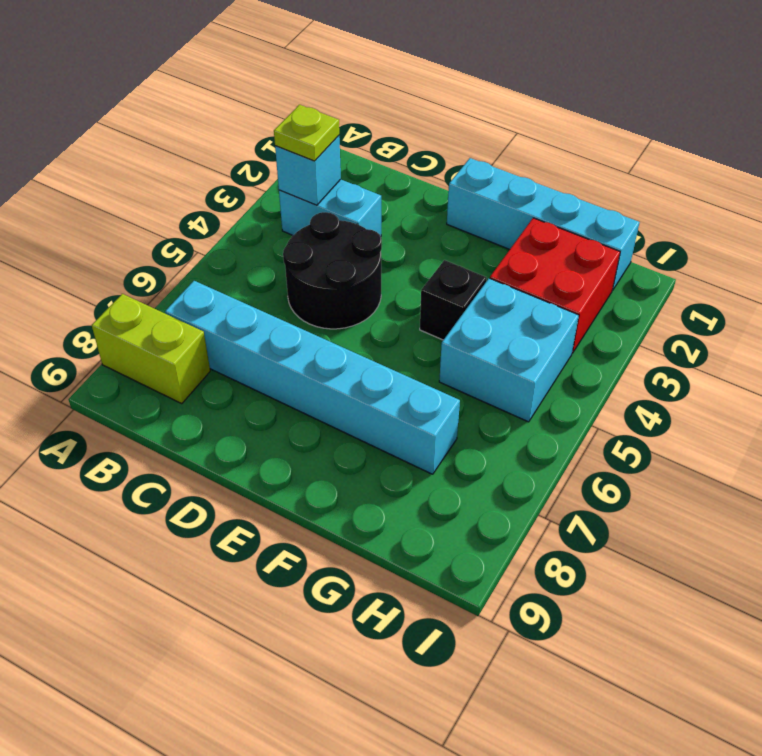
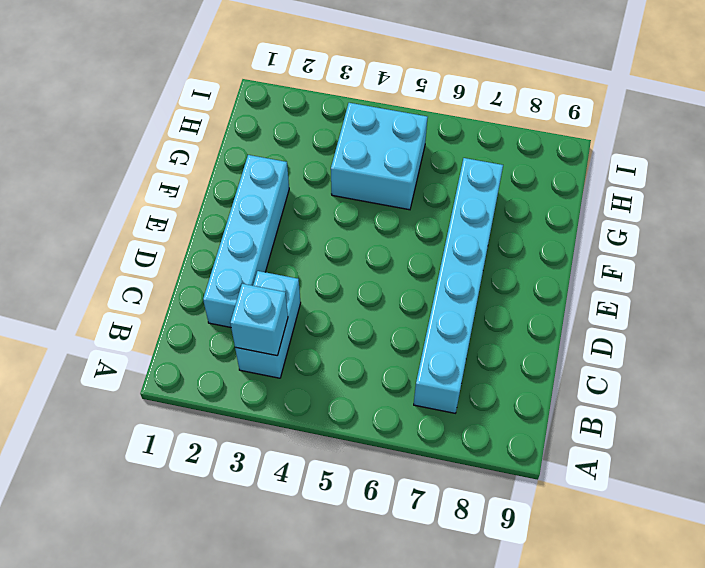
cyan 1x4 brick [203,155,289,327] -> cyan 1x4 brick moved to [447,158,640,290]
none -> lime 1x2 brick [92,294,210,404]
none -> black 2x2 round brick [283,212,382,329]

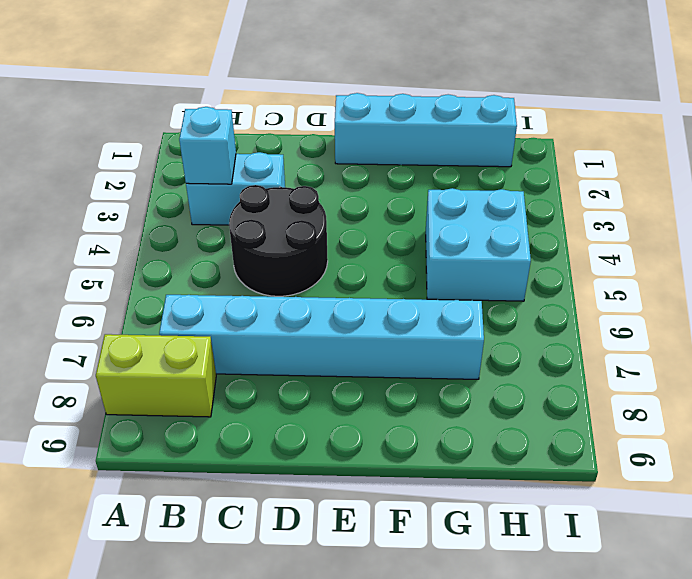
none -> black 1x1 brick [420,260,487,340]
none -> red 2x2 brick [490,218,620,353]

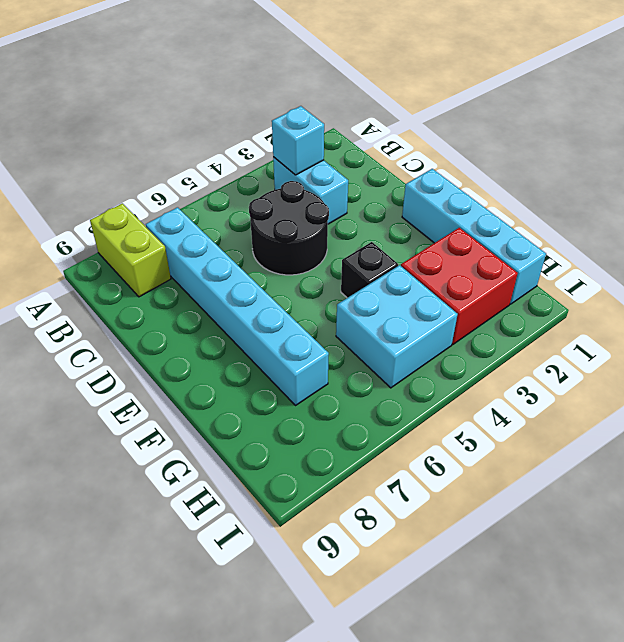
none -> lime 1x1 plate [274,105,339,161]

